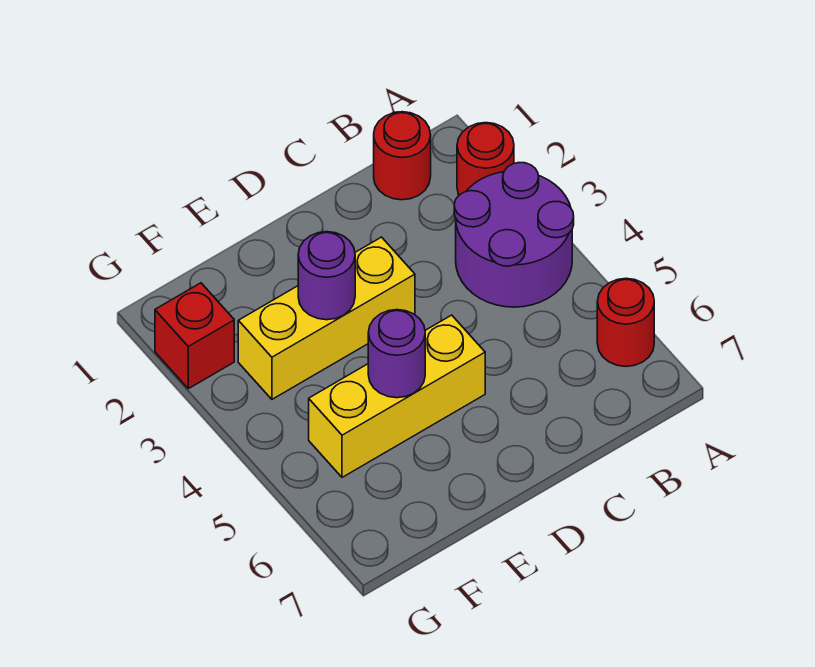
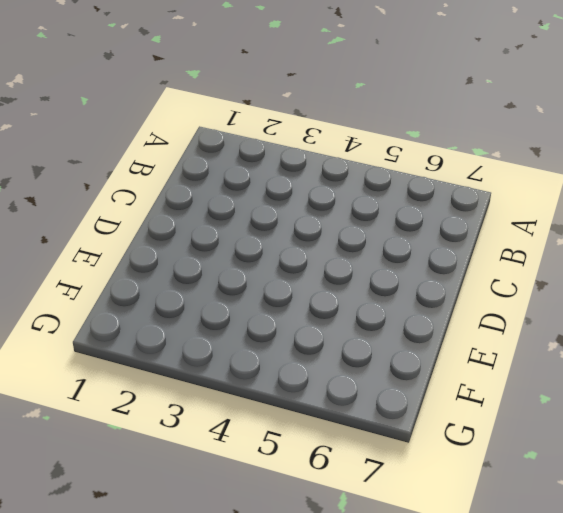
none -> red 1x1 round brick [457,123,514,195]
none -> purple 2x2 round brick [454,163,574,307]

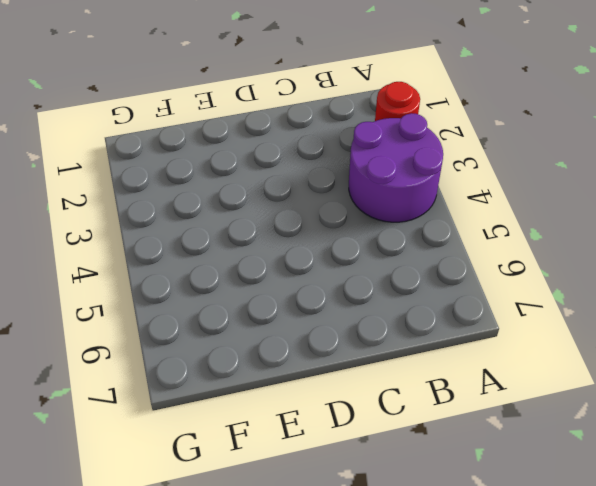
none -> red 1x1 round brick [597,278,654,366]
none -> red 1x1 round brick [374,112,431,200]

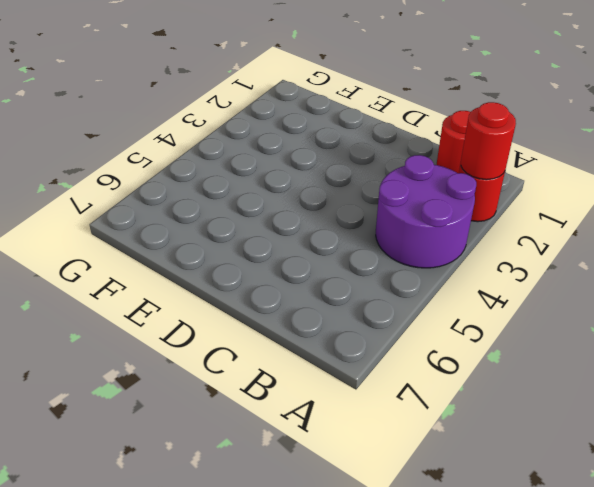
red 1x1 round brick [461,102,516,180] -> red 1x1 round brick moved to [597,278,654,366]
none -> yellow 1x3 brick [238,237,415,399]
none -> yellow 1x3 brick [309,315,485,477]

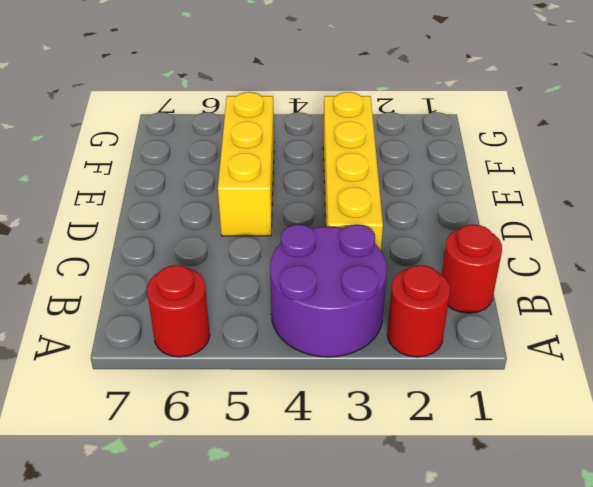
yellow 1x4 brick [323,92,383,250] -> yellow 1x3 brick [238,237,415,399]
none -> red 1x1 brick [155,283,234,389]
none -> purple 1x1 round brick [298,232,355,320]

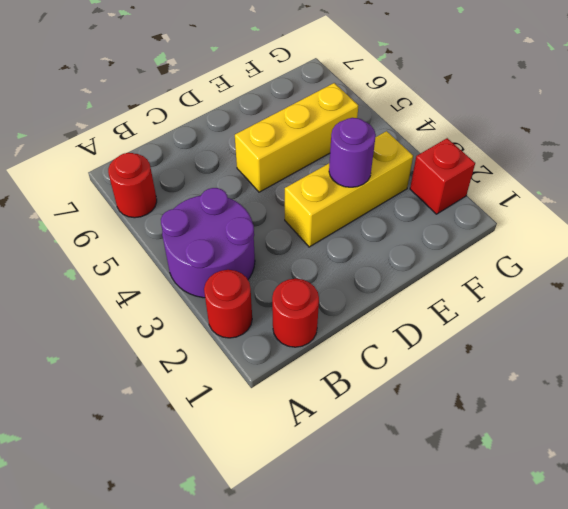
none -> purple 1x1 round brick [368,310,425,398]

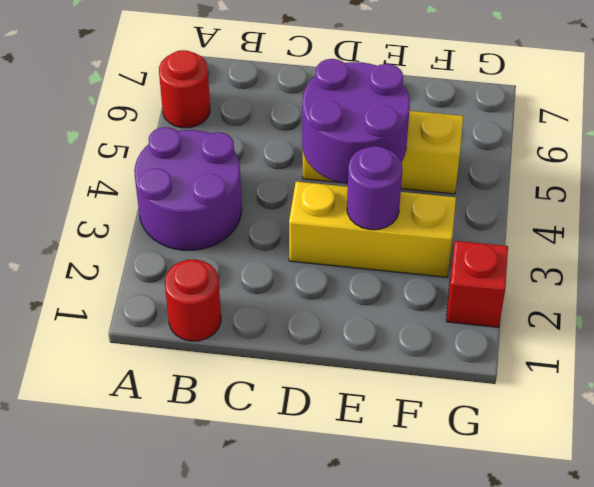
purple 2x2 round brick [302,59,410,184] -> purple 1x1 round brick [368,310,425,398]
none -> red 1x1 round brick [457,123,514,195]

